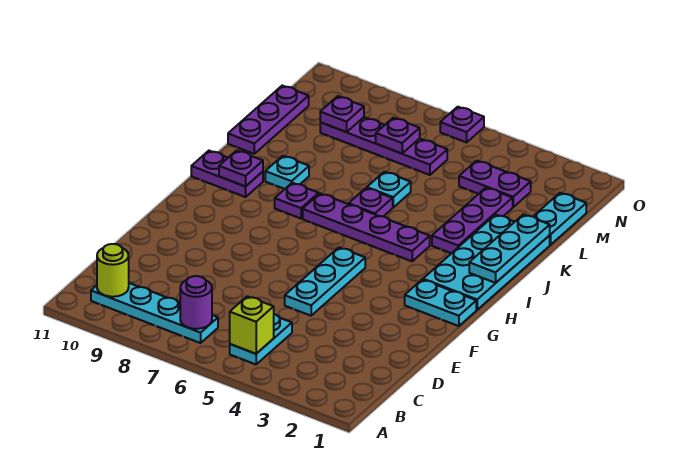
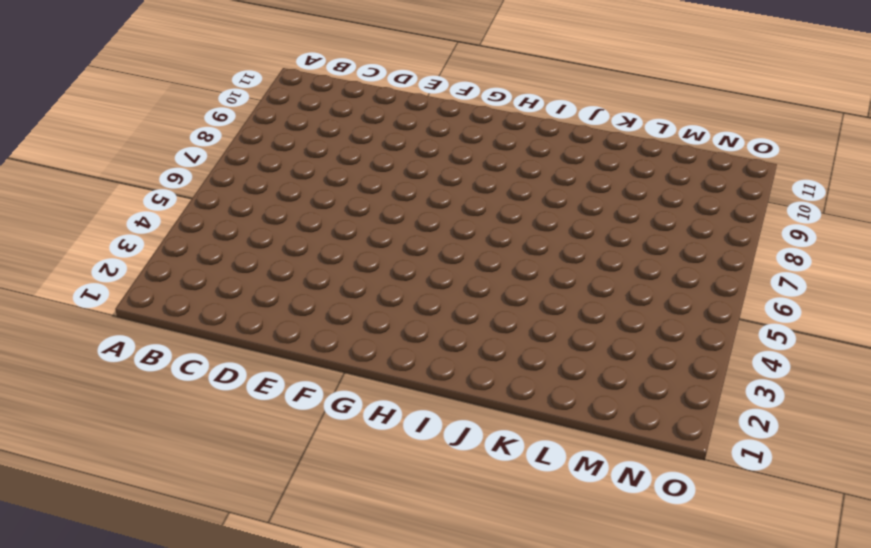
none -> cyan 1x2 plate [230,314,292,364]
none -> cyan 1x4 plate [91,283,218,343]
none -> cyan 1x3 plate [285,248,365,316]

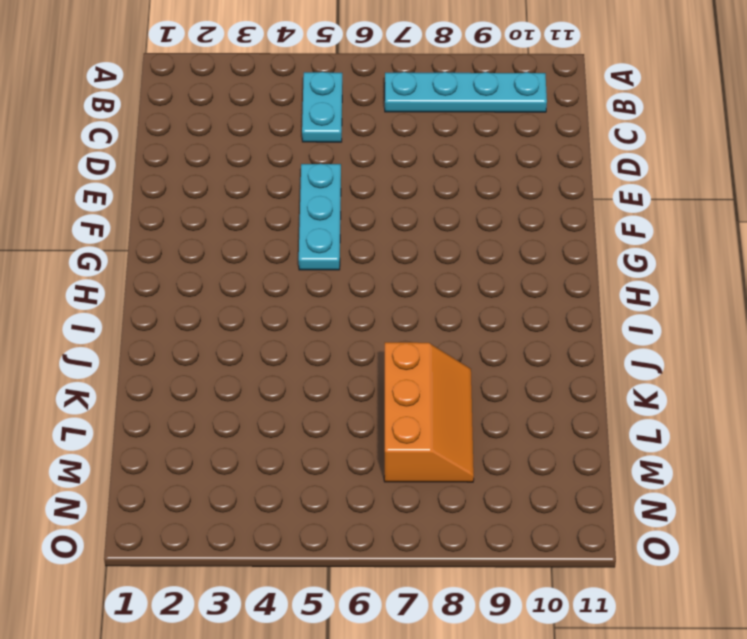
orange 2x3 slope [384,342,474,482] -> purple 1x4 plate [320,117,447,175]
none -> cyan 1x2 plate [405,280,476,326]
none -> cyan 2x4 plate [423,215,550,310]
none -> purple 1x4 plate [303,194,430,261]

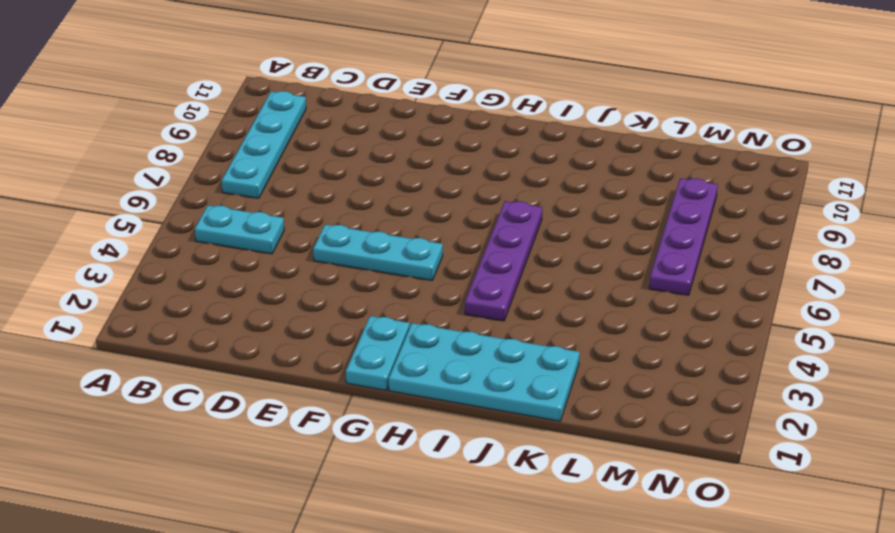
none -> purple 1x1 plate [275,183,319,218]
none -> purple 1x2 plate [191,151,263,197]
none -> purple 1x3 plate [432,188,513,253]

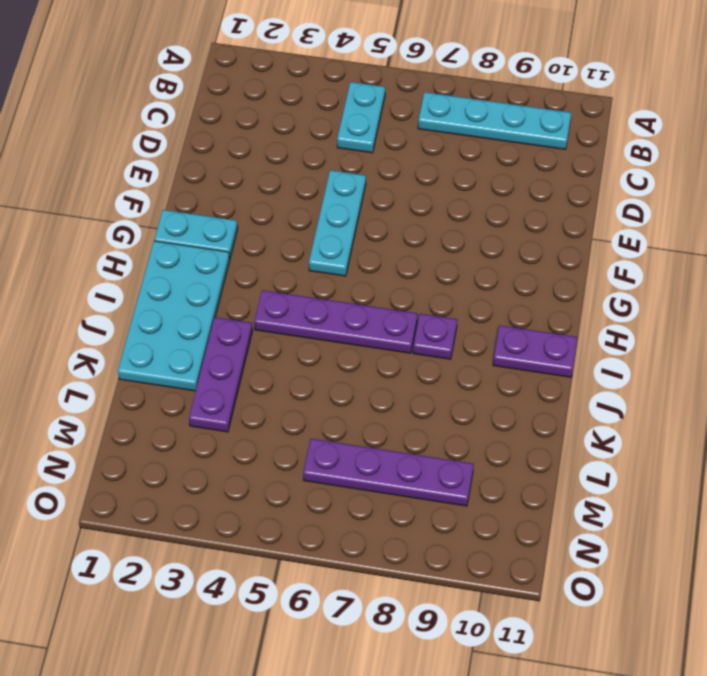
none -> purple 1x1 plate [349,188,393,216]
none -> cyan 1x1 plate [265,156,309,189]
none -> cyan 1x1 plate [367,172,411,207]

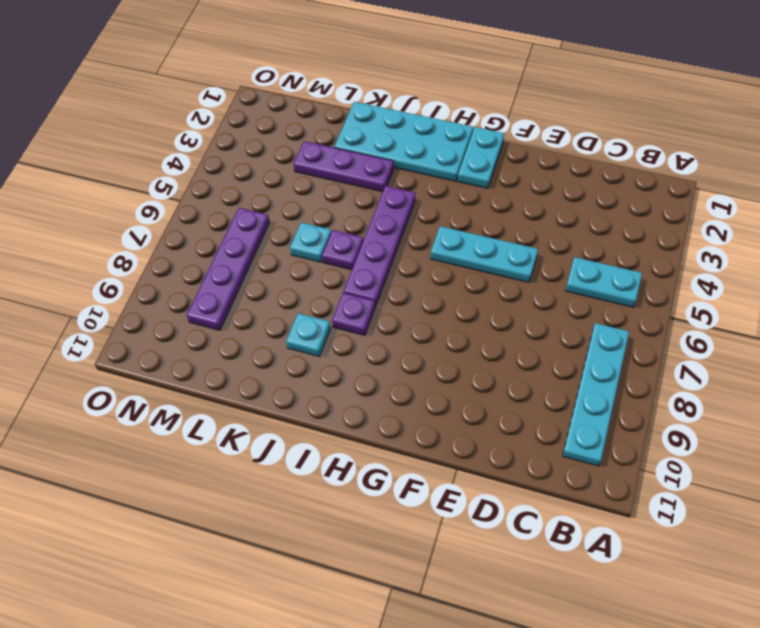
none -> purple 1x2 plate [191,151,263,197]
none -> purple 1x3 plate [228,86,309,154]
none -> cyan 1x2 plate [533,193,586,245]

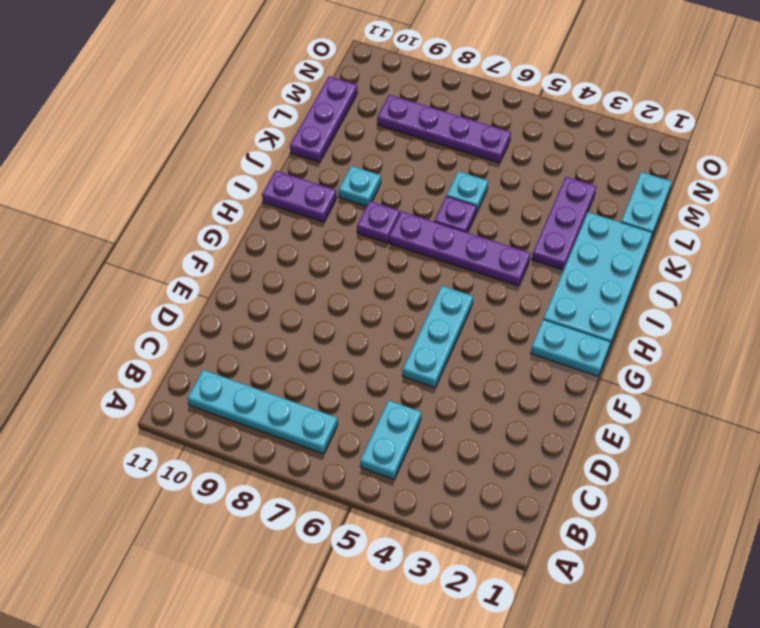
none -> purple 1x2 plate [459,161,531,207]
none -> purple 1x1 plate [440,107,484,142]
none -> lime 1x1 brick [230,296,274,354]

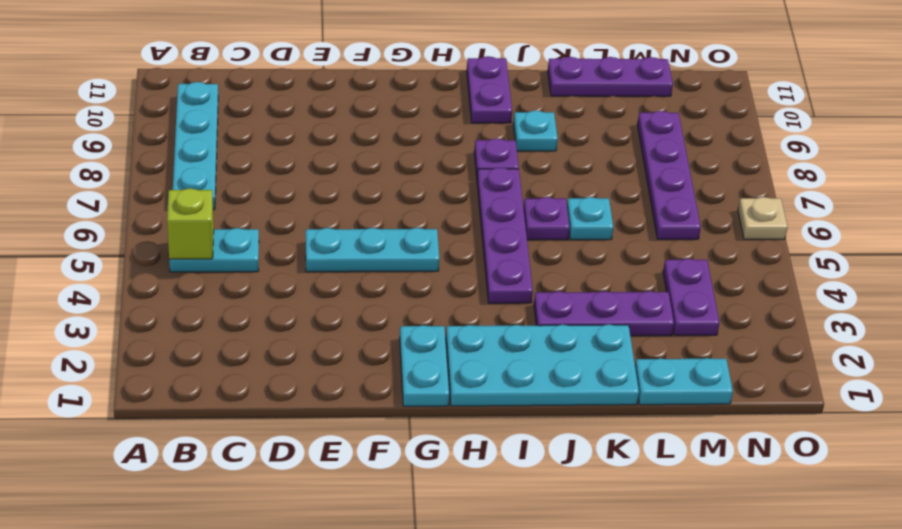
tan 1x1 plate [738,197,788,239] -> purple 1x1 plate [440,107,484,142]
none -> purple 1x1 round brick [180,276,212,329]
none -> lime 1x1 round brick [97,244,129,297]
none -> cyan 1x3 plate [469,214,550,283]

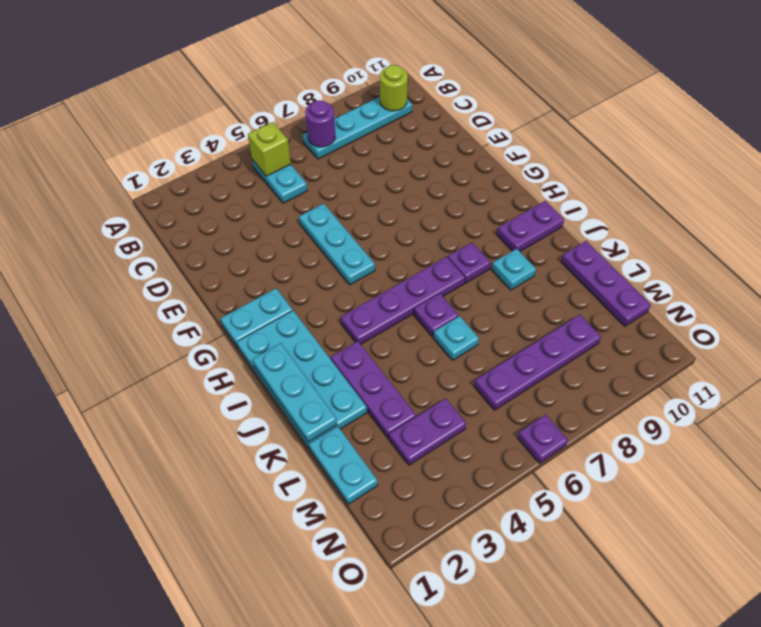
none -> purple 1x1 plate [219,150,263,186]
none -> purple 1x1 plate [376,118,420,153]
none -> purple 1x1 plate [320,96,364,132]

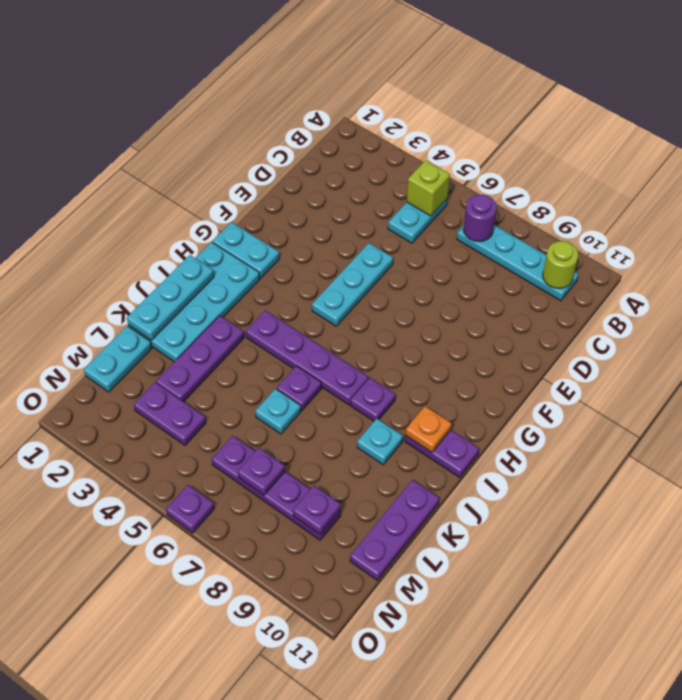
orange 1x1 plate [405,406,452,452] -> purple 1x1 plate [219,150,263,186]

